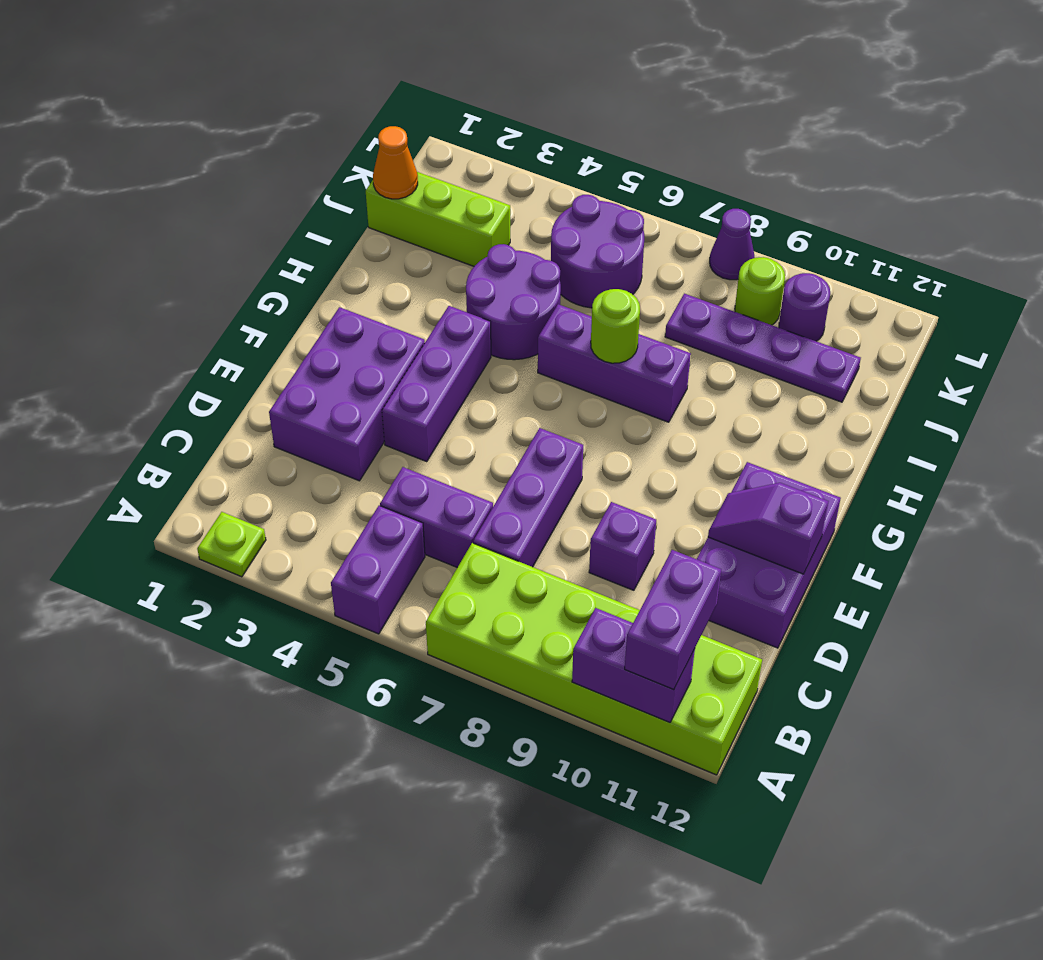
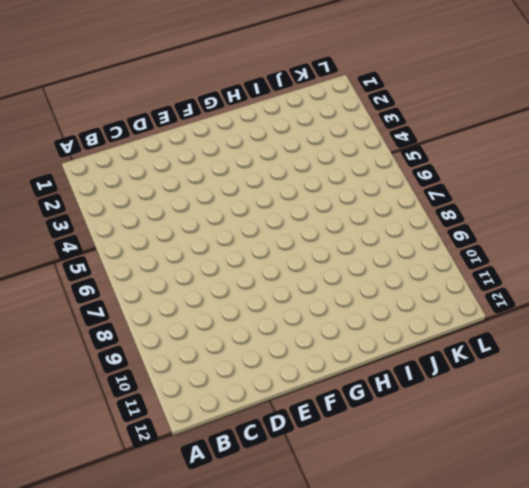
none -> lime 1x1 plate [197,512,266,577]
none -> purple 1x2 brick [331,506,425,634]
none -> lime 2x6 brick [426,543,762,775]

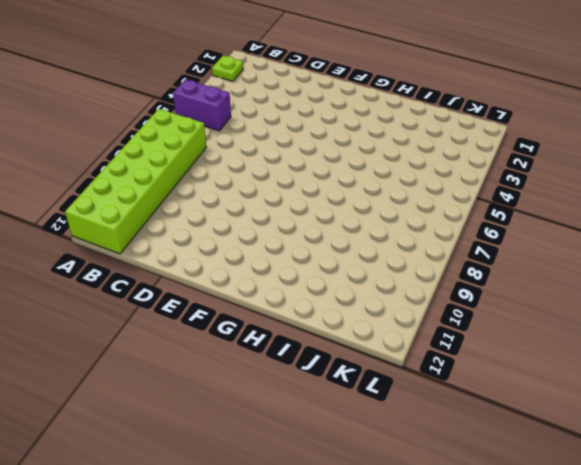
none -> purple 1x2 brick [380,467,493,568]
none -> purple 1x3 brick [473,428,583,567]
none -> purple 2x3 brick [269,307,425,481]

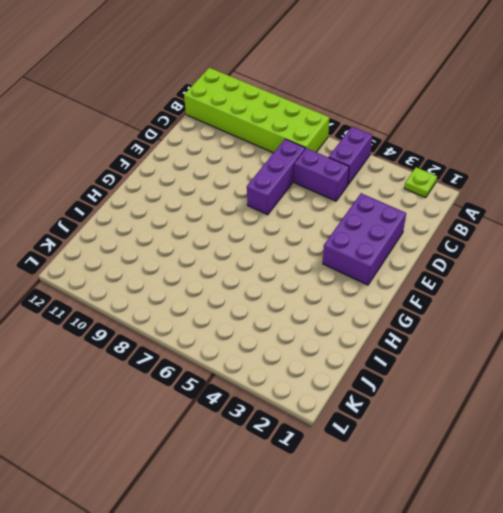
none -> purple 1x1 brick [589,502,656,590]
none -> purple 2x3 brick [697,462,841,648]
none -> purple 1x3 brick [382,306,491,462]

